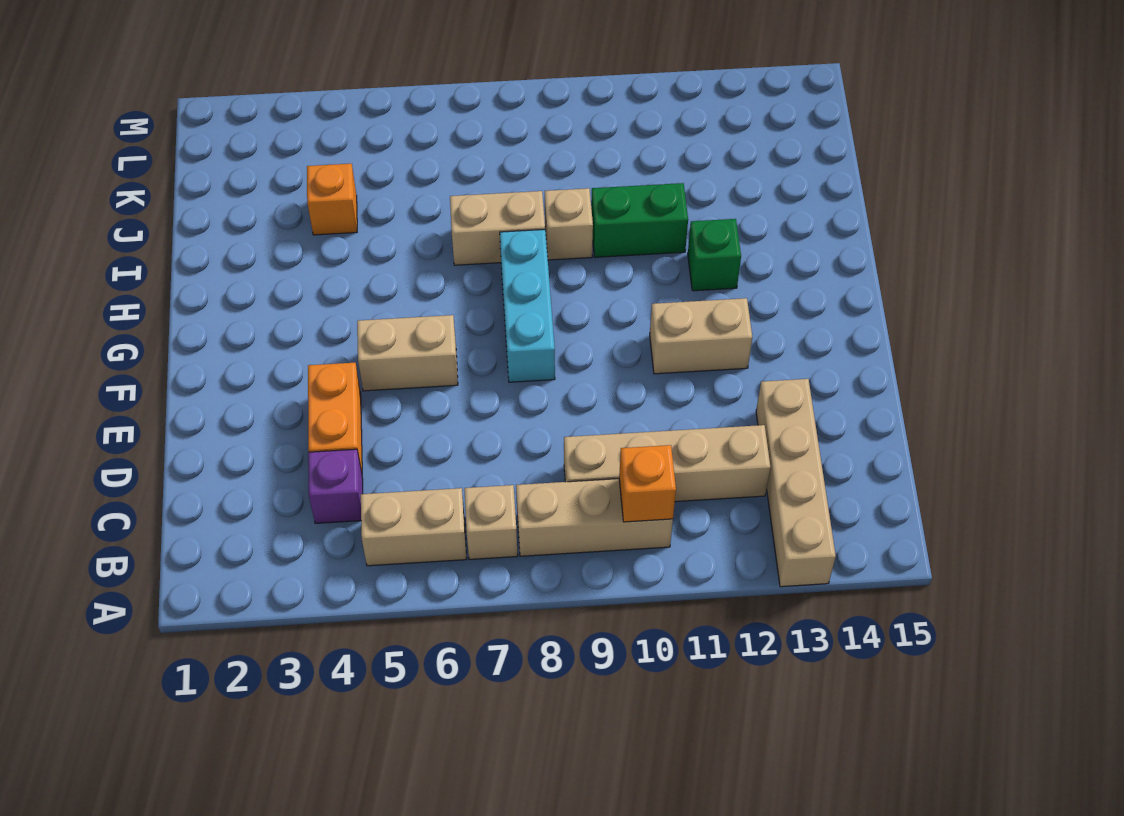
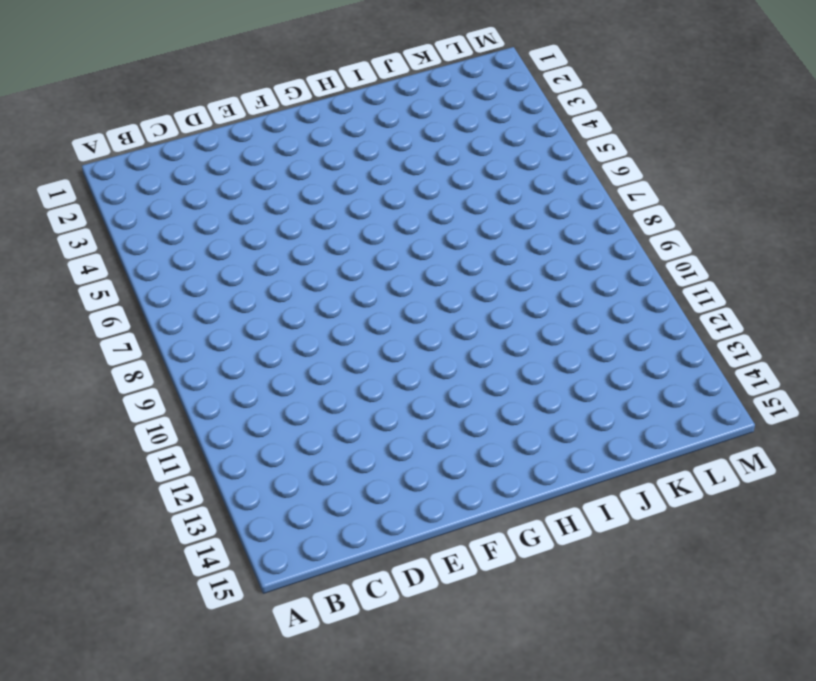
none -> tan 1x4 brick [756,379,836,587]
none -> tan 1x2 brick [361,488,467,566]
none -> tan 1x1 brick [464,485,518,559]

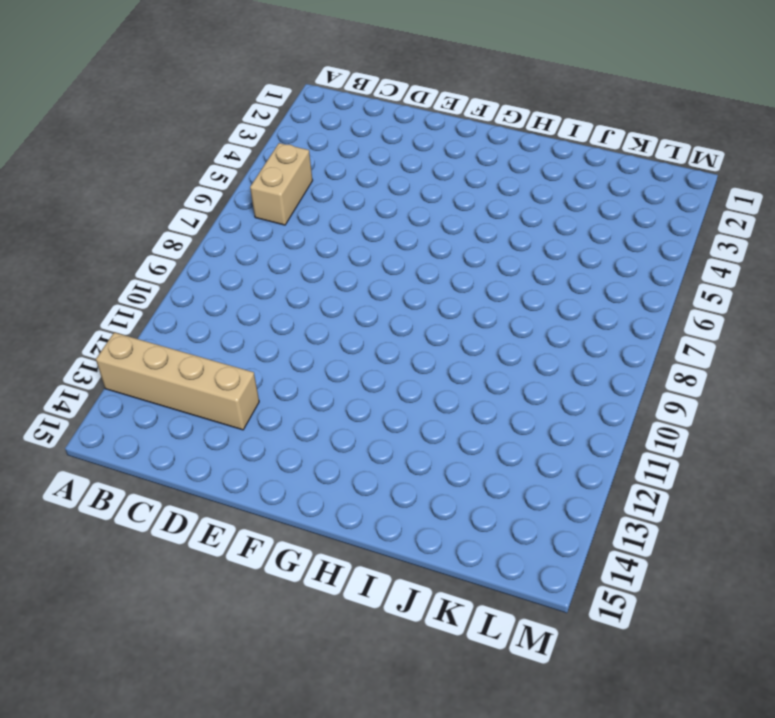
none -> tan 1x1 brick [464,485,518,559]
none -> tan 1x3 brick [516,479,673,556]
none -> purple 1x1 brick [308,449,363,523]

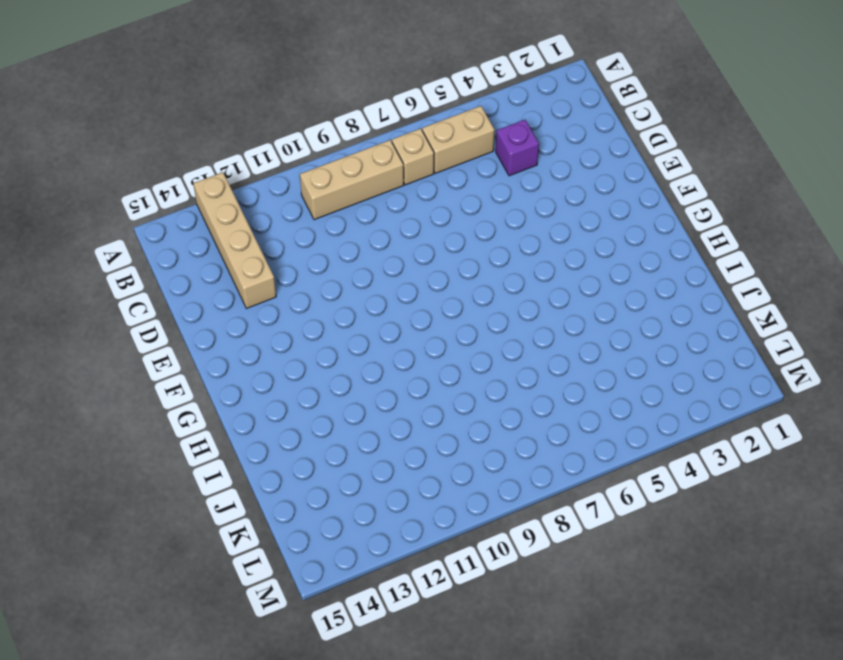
none -> tan 1x4 brick [564,425,770,502]
none -> orange 1x2 brick [308,363,362,472]
none -> tan 1x2 brick [357,315,458,391]

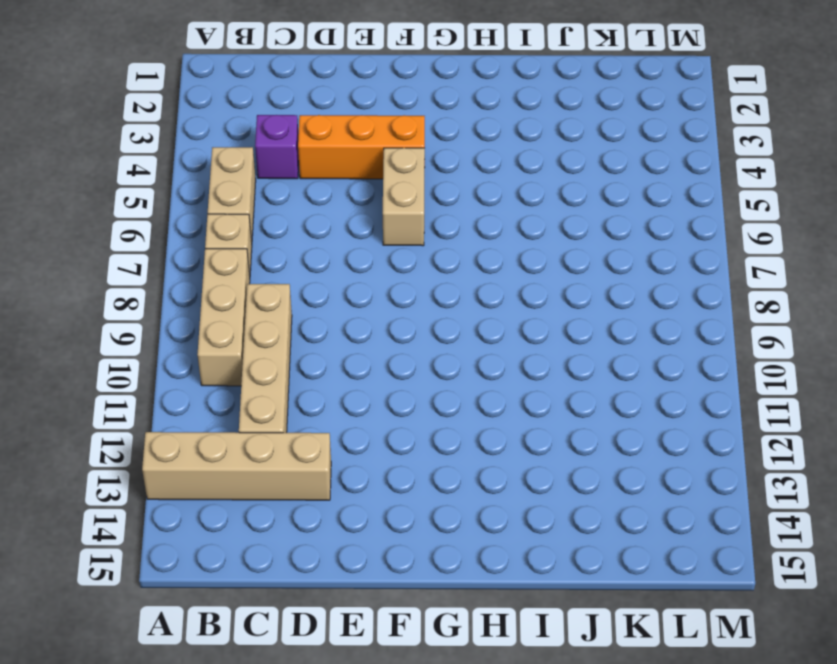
orange 1x3 brick [298,115,425,179] -> orange 1x2 brick [308,363,362,472]
none -> cyan 1x3 brick [500,230,555,382]
none -> tan 1x2 brick [650,298,752,374]
none -> green 1x1 brick [688,219,741,291]

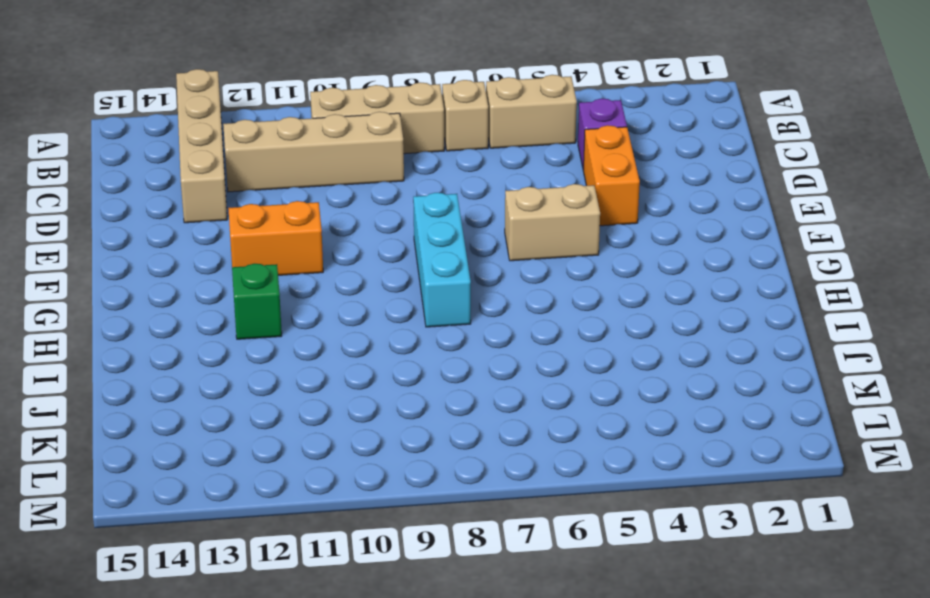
orange 1x2 brick [228,201,323,275] -> tan 1x2 brick [650,298,752,374]
none -> tan 1x2 brick [450,191,545,265]
none -> tan 1x1 brick [545,188,593,260]
none -> green 1x2 brick [591,183,688,257]

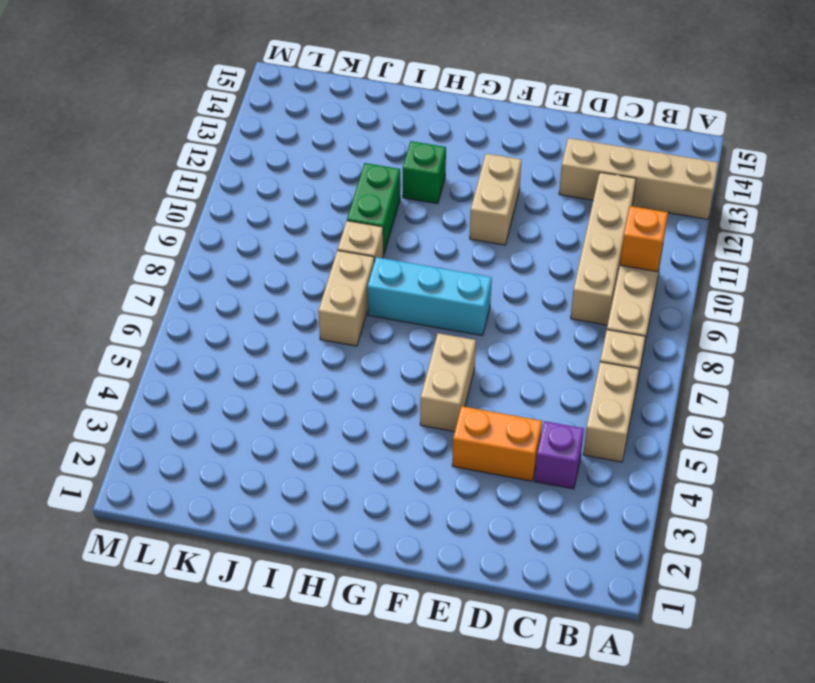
none -> orange 1x1 brick [307,164,357,235]

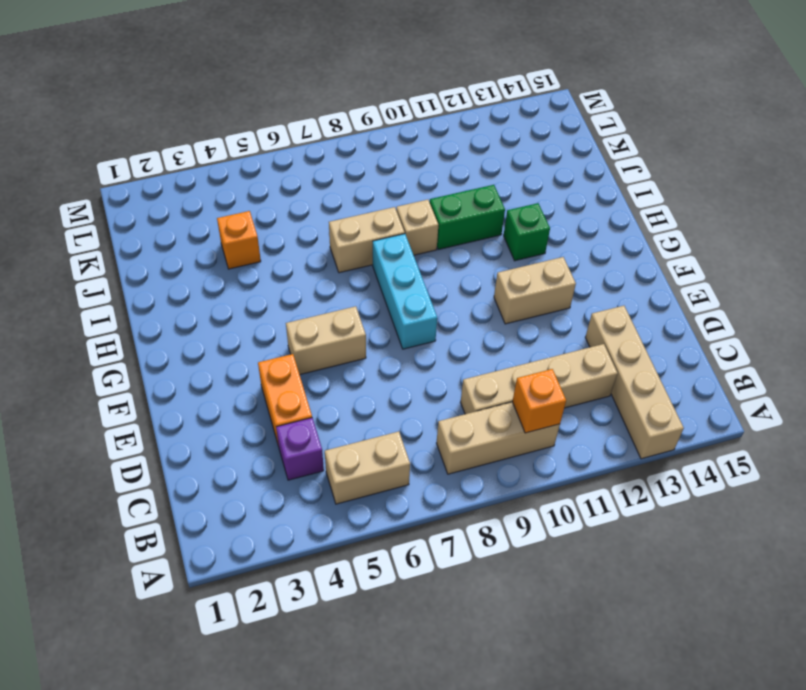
none -> tan 1x1 brick [464,485,518,559]

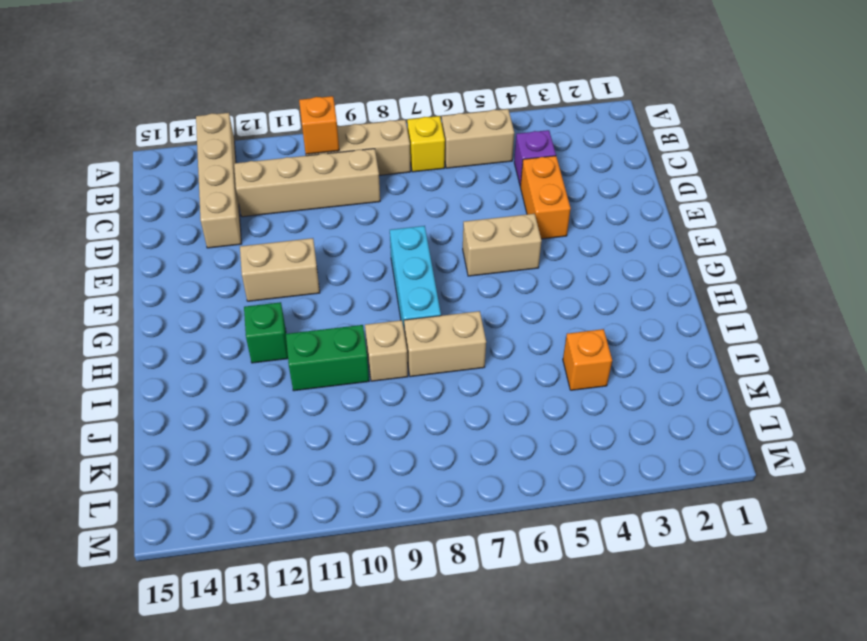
yellow 1x1 brick [407,116,445,172] -> tan 1x1 brick [464,485,518,559]

